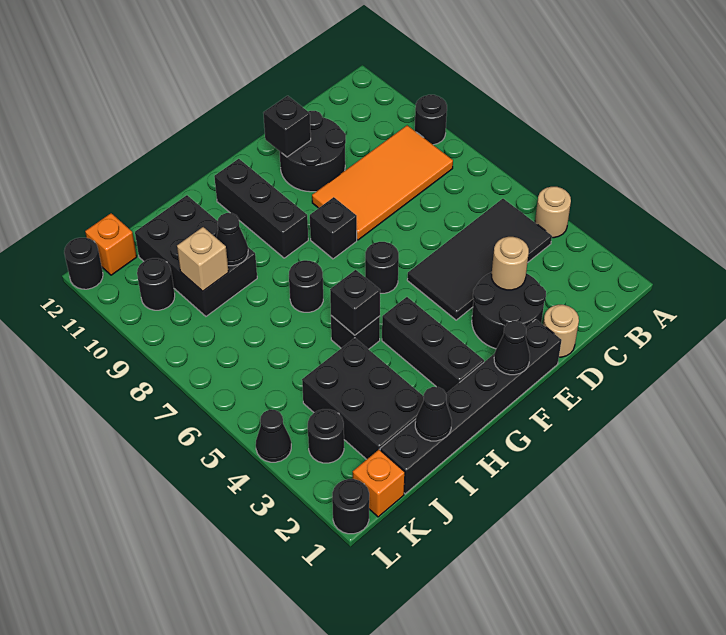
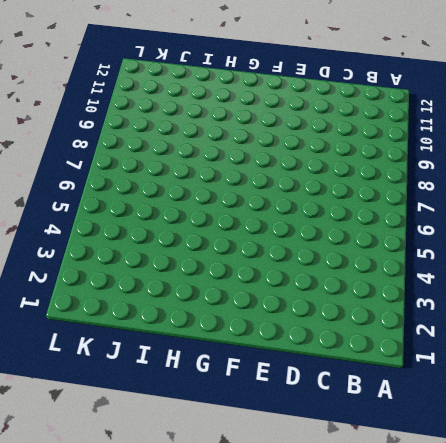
none -> tan 1x1 round brick [535,187,571,238]
none -> black 1x1 round brick [415,95,447,145]
none -> black 2x4 tile [407,199,552,320]
none -> orange 2x4 tile [312,125,453,240]

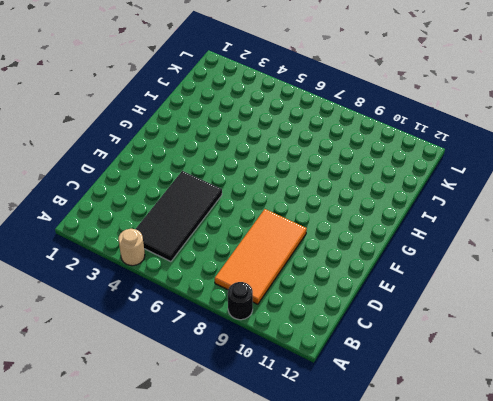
none -> tan 1x1 round brick [543,305,579,357]
none -> black 2x2 round brick [472,272,546,349]
none -> black 2x2 round brick [280,111,346,192]
none -> black 1x6 brick [380,320,562,494]

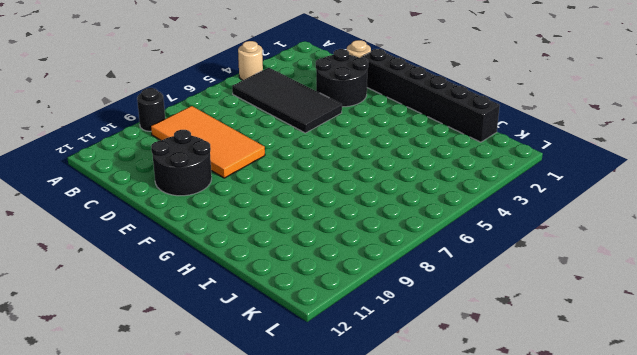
none -> black 1x1 round brick [365,242,399,293]
none -> black 1x1 brick [310,197,357,259]
none -> black 1x3 brick [382,297,484,393]
none -> black 1x3 brick [214,159,308,258]

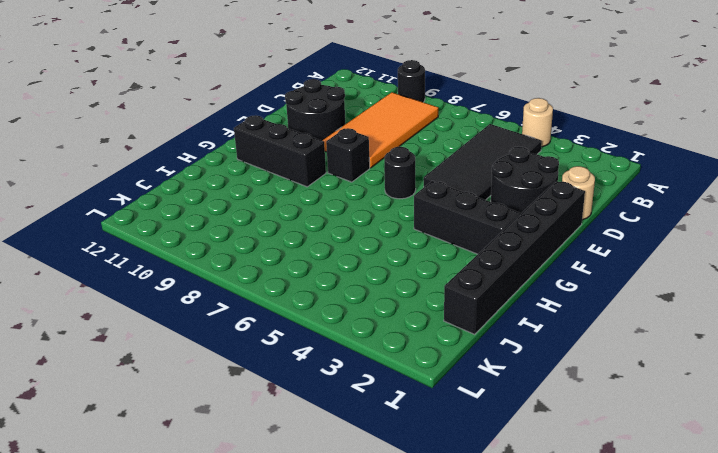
none -> black 1x1 brick [331,316,380,349]
none -> black 1x1 round brick [289,260,323,312]
none -> black 2x3 brick [302,338,424,459]
none -> black 2x3 brick [135,195,257,316]

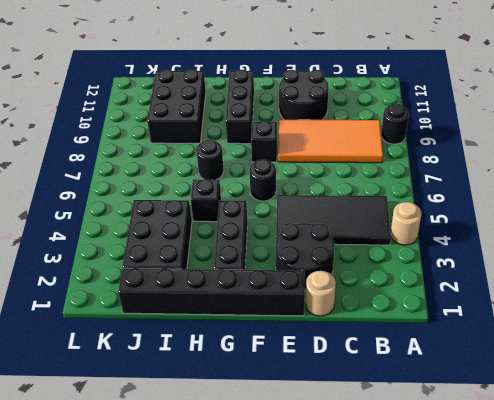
none -> orange 1x1 brick [353,450,405,517]
none -> black 1x1 round brick [308,409,344,463]
none -> black 1x1 round brick [137,258,175,310]
none -> orange 1x1 brick [85,213,137,275]

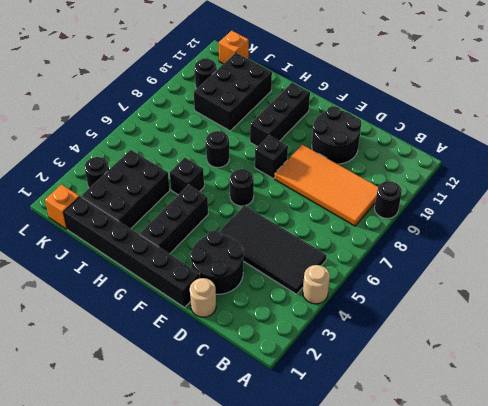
none -> black 1x1 round brick [332,479,369,534]
none -> black 1x1 cone [256,410,291,462]
none -> black 1x1 round brick [64,238,103,289]
none -> tan 1x1 round brick [492,237,529,290]

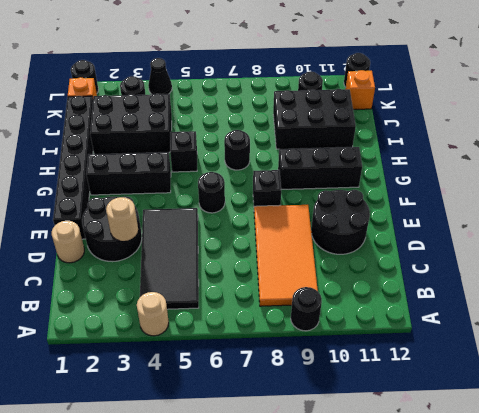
none -> black 1x1 brick [264,96,311,157]
none -> black 1x1 cone [494,321,530,375]
none -> black 1x1 brick [330,270,380,335]
none -> black 1x1 cone [415,387,452,441]

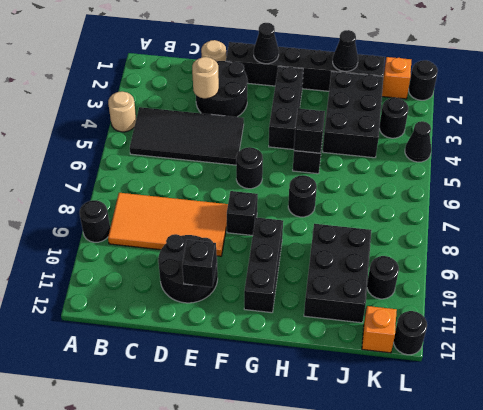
none -> black 1x1 cone [216,213,248,266]
none -> tan 1x1 brick [177,227,229,291]

